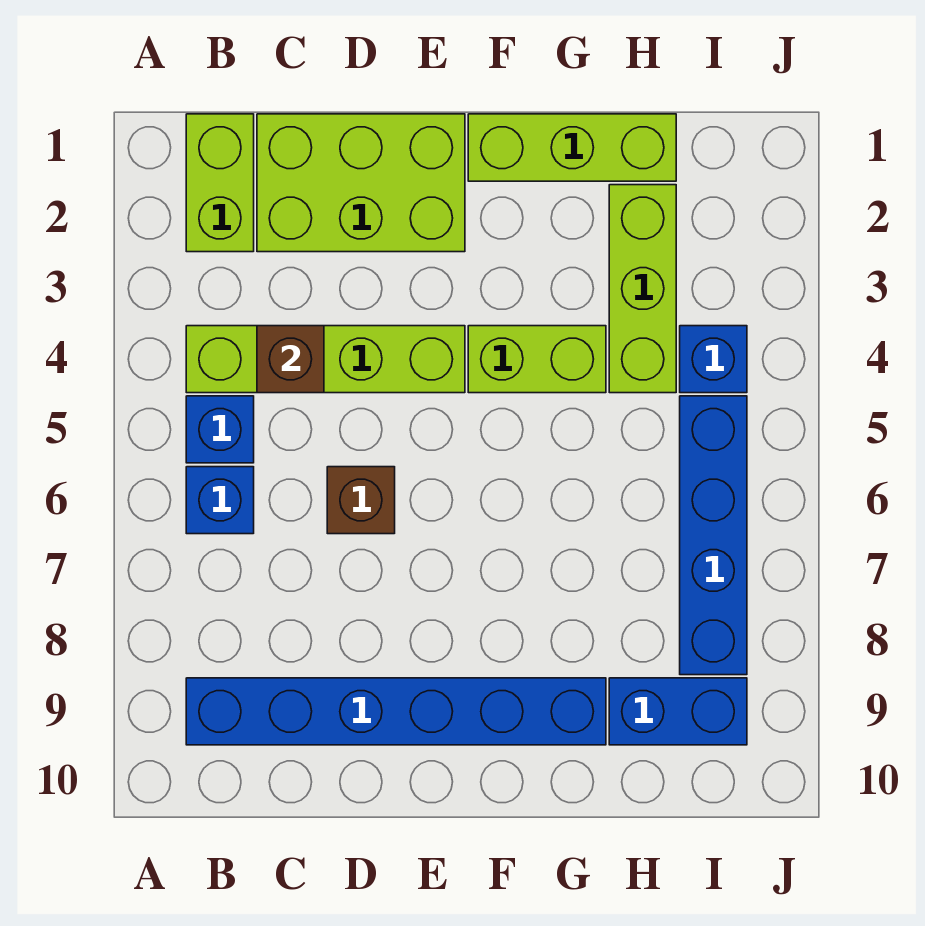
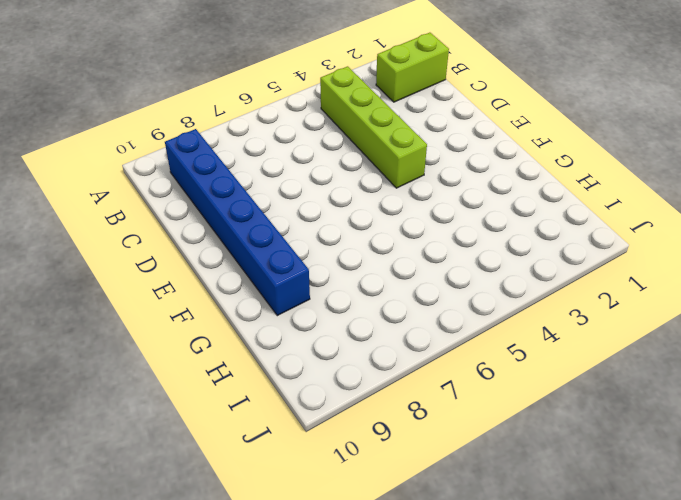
none -> blue 1x1 brick [186,396,254,463]
none -> blue 1x1 brick [186,467,254,534]
none -> lime 2x3 brick [257,114,465,252]

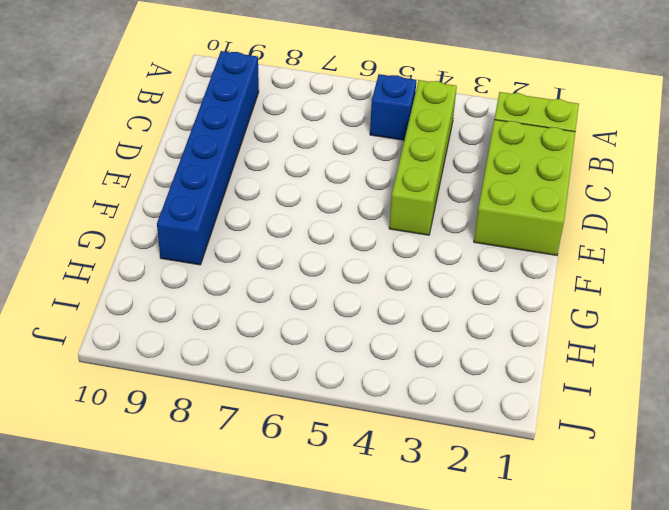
none -> blue 1x1 brick [186,467,254,534]
none -> brown 1x1 brick [327,467,395,534]
none -> lime 1x3 brick [468,114,676,181]

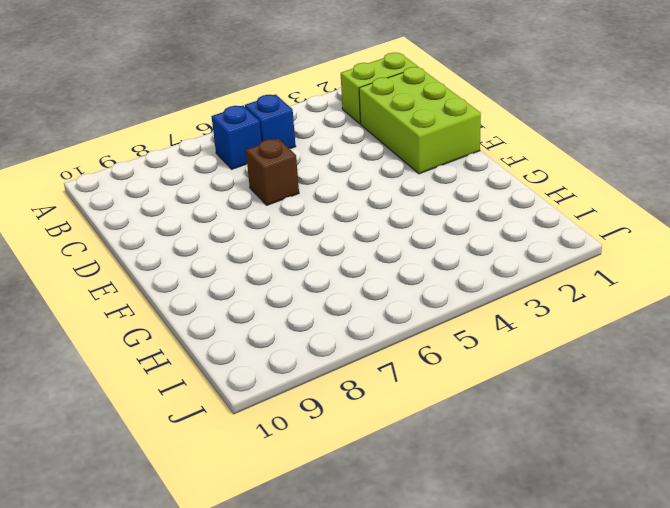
none -> lime 1x4 brick [186,326,465,393]
none -> blue 1x6 brick [186,678,606,745]
none -> lime 1x3 brick [468,114,676,181]

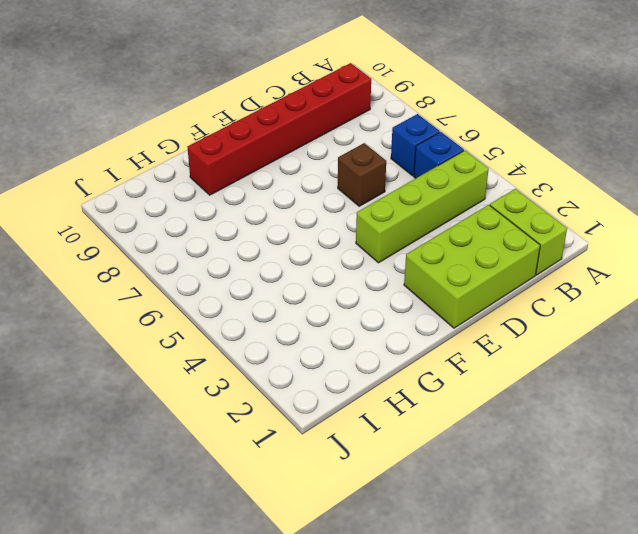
red 1x6 brick [187,63,371,195] -> blue 1x6 brick [186,678,606,745]
none -> lime 1x3 brick [468,114,676,181]
none -> lime 1x2 brick [468,326,606,393]
none -> lime 1x3 brick [609,185,676,393]

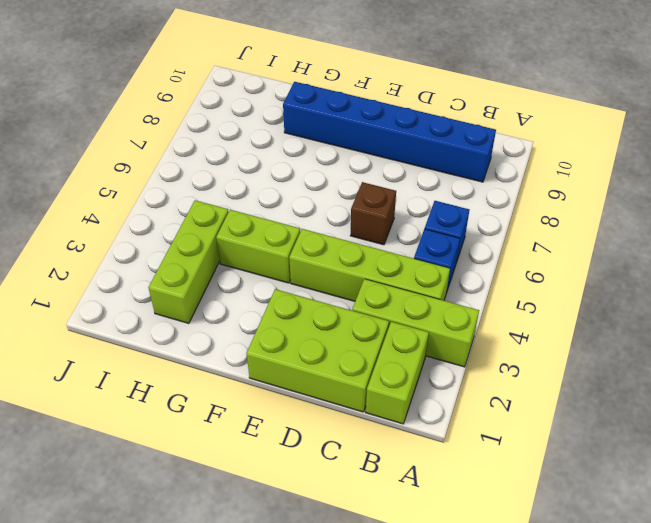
lime 1x3 brick [352,279,479,367] -> lime 1x3 brick moved to [468,114,676,181]
none -> blue 1x2 brick [609,678,747,745]
none -> blue 1x1 brick [680,326,747,393]
none -> blue 1x4 brick [680,396,747,675]

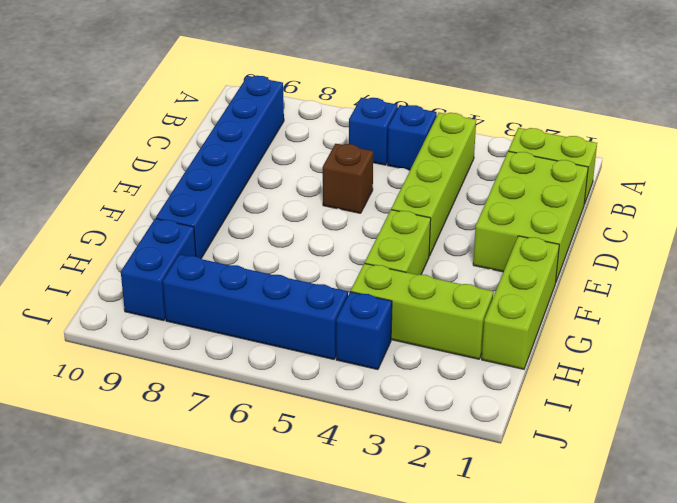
none -> brown 1x1 brick [257,326,324,393]

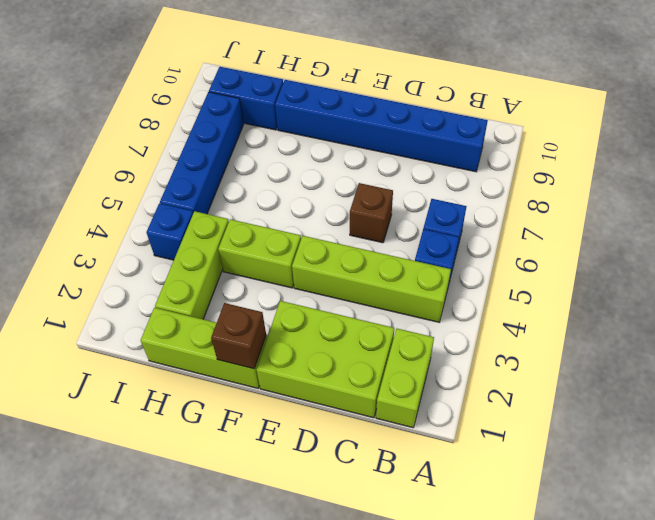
brown 1x1 brick [211,303,266,369] -> brown 1x1 brick moved to [257,326,324,393]

